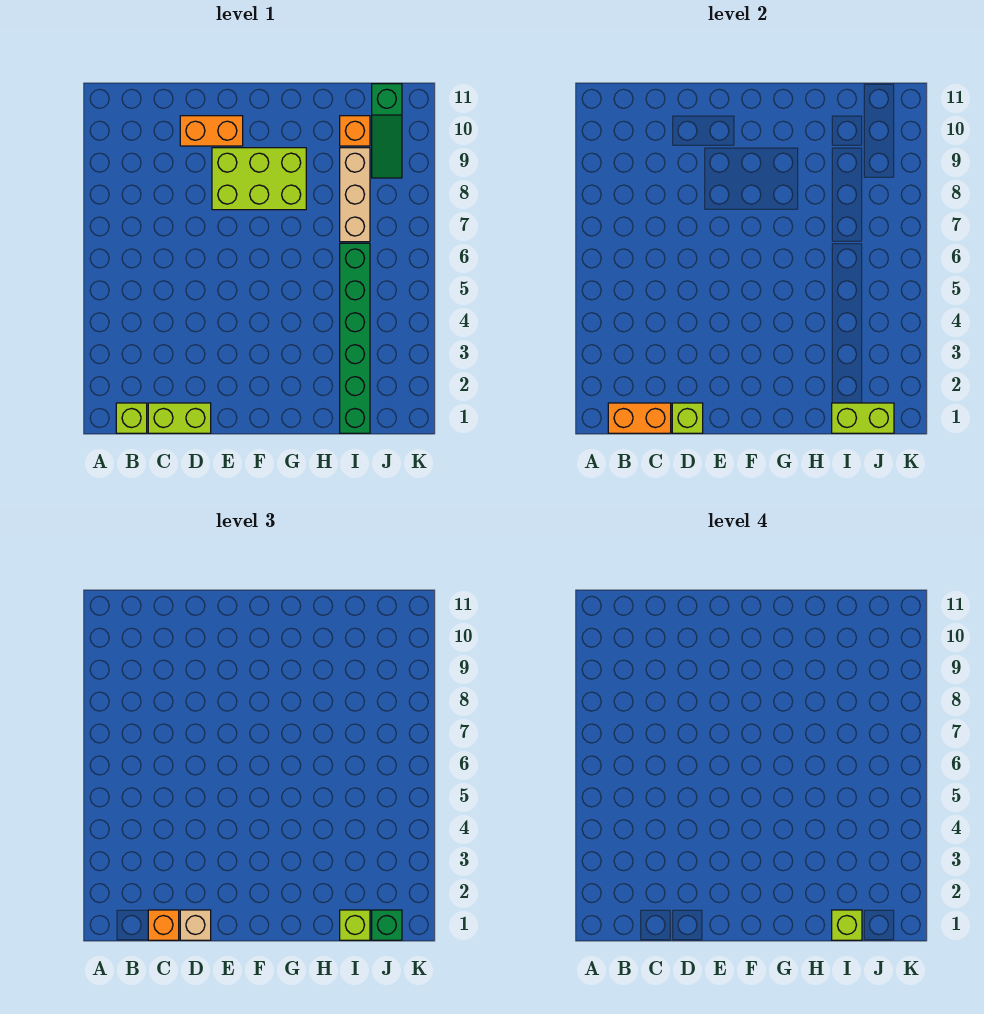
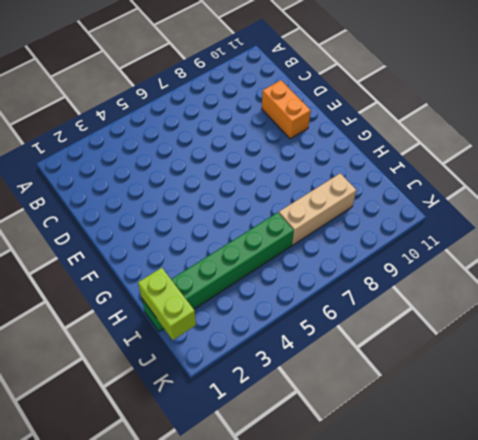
none -> lime 1x1 brick [116,403,147,433]
none -> lime 1x2 brick [148,403,211,433]
none -> lime 2x3 brick [212,148,306,210]

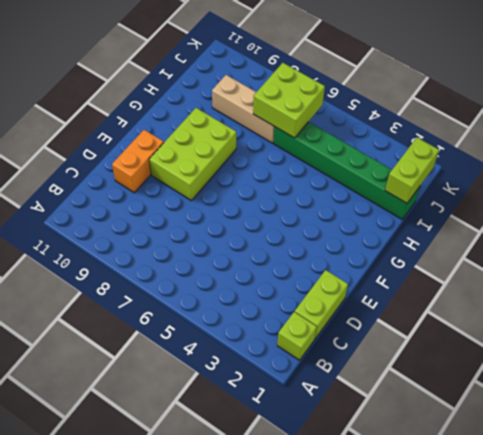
lime 2x2 brick [253,63,325,138] -> none
none -> orange 1x1 brick [340,116,370,146]
none -> green 1x3 slope [372,84,402,178]
none -> orange 1x2 brick [608,403,671,433]

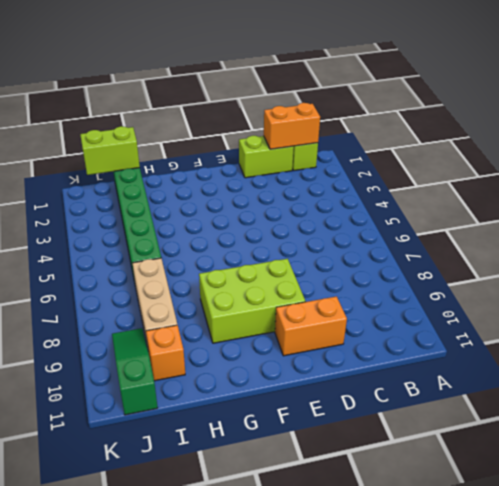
none -> lime 1x1 brick [672,403,703,433]
none -> orange 1x1 brick [148,910,179,940]
none -> tan 1x1 brick [180,910,211,940]

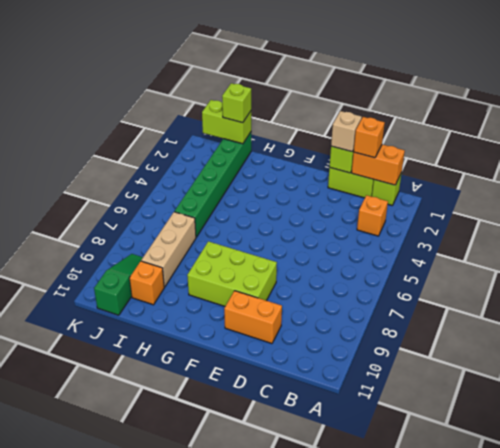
orange 1x1 brick [357,195,388,236] -> none
none -> green 1x1 brick [372,910,402,940]
none -> lime 1x1 brick [832,910,862,940]

